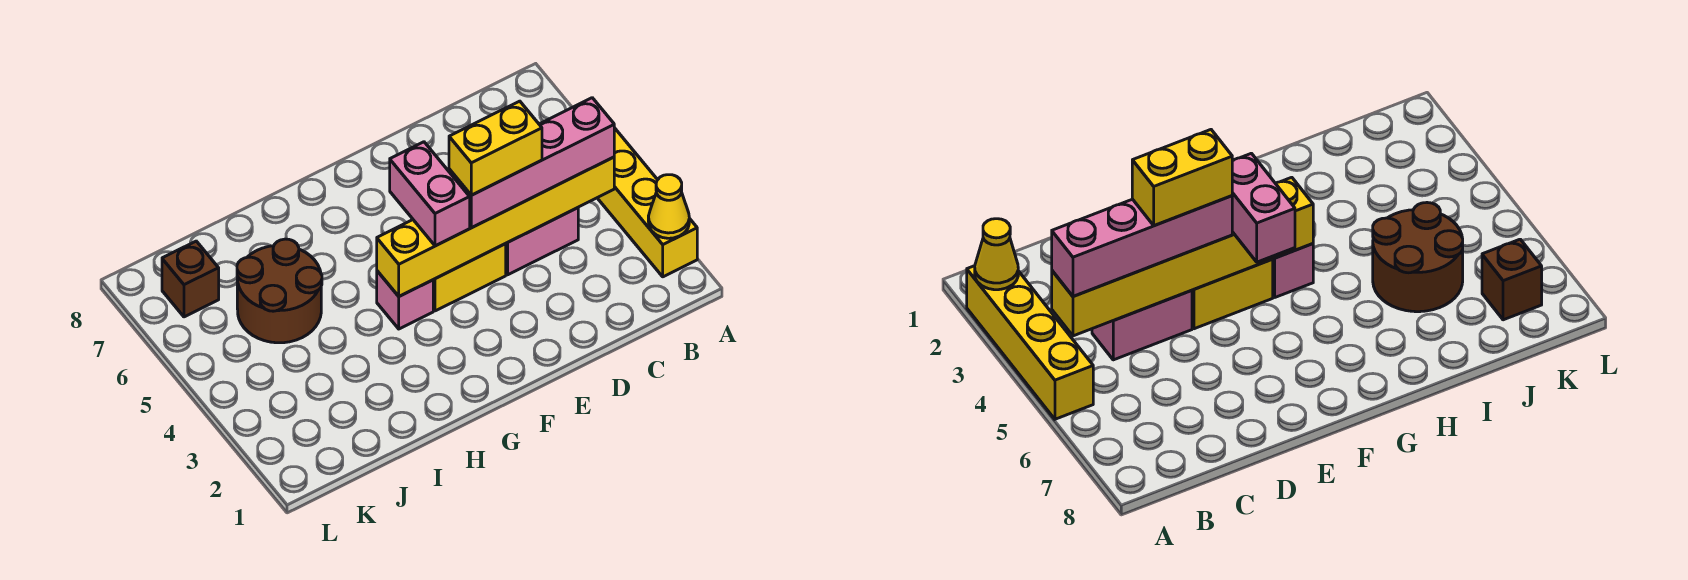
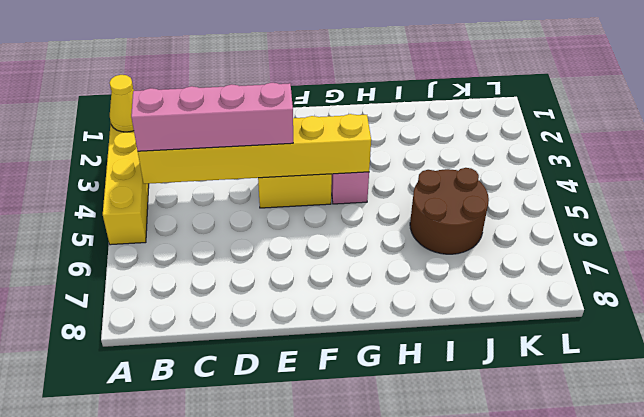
none -> pink 1x2 brick [506,208,578,275]
none -> brown 1x1 brick [162,241,219,317]

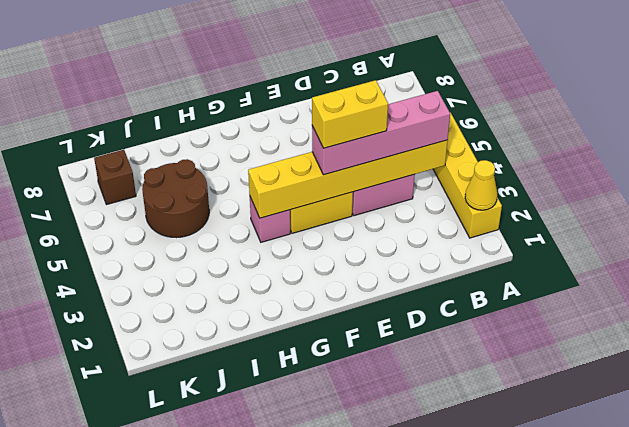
none -> pink 1x2 brick [390,142,470,246]

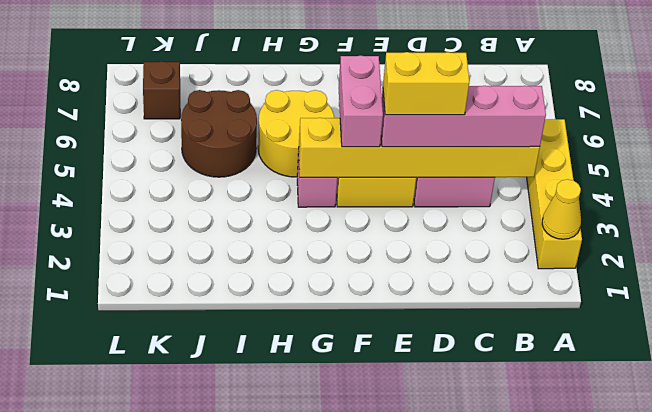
yellow 2x2 round brick [258,90,334,177] -> none

